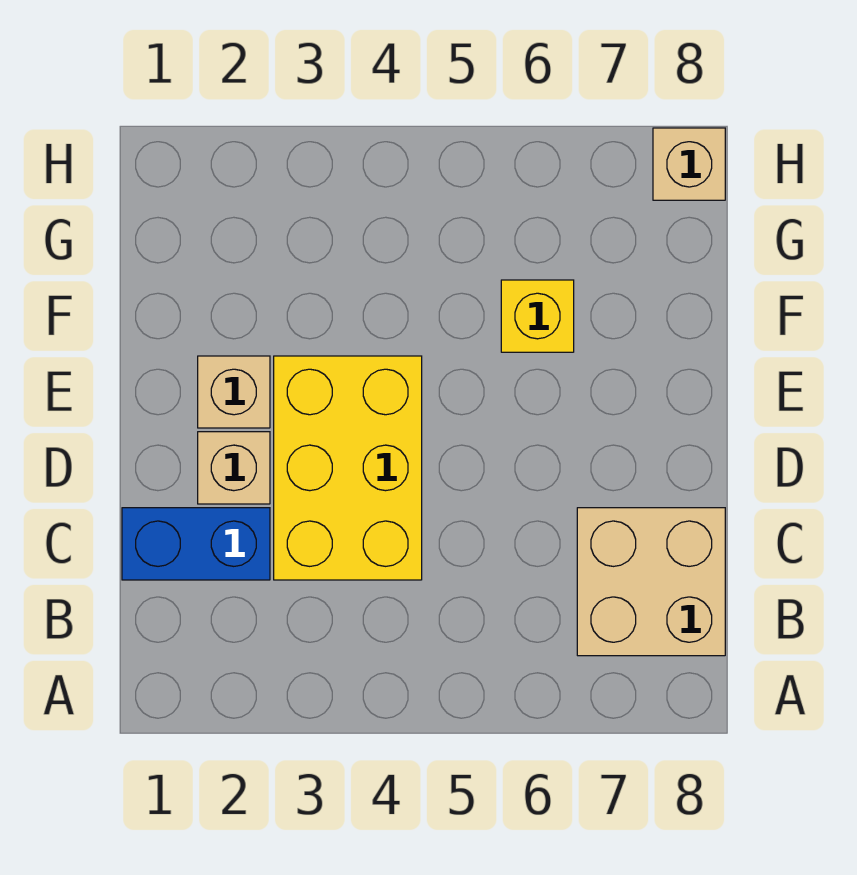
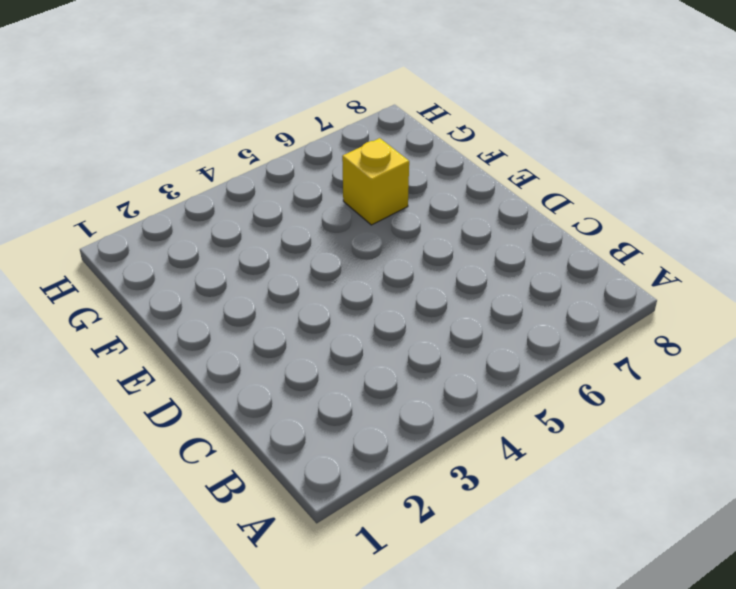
none -> tan 2x2 brick [577,508,725,656]
none -> blue 1x2 brick [122,508,270,580]

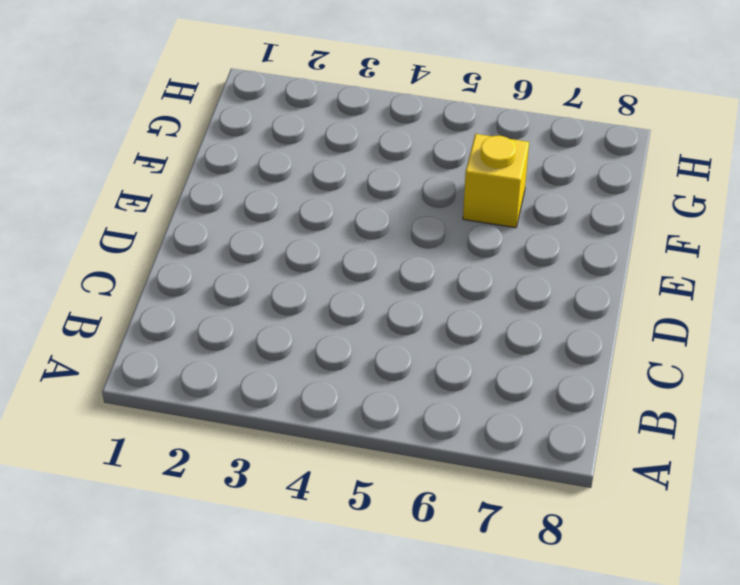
none -> tan 2x2 brick [577,508,725,656]
none -> blue 1x2 brick [122,508,270,580]

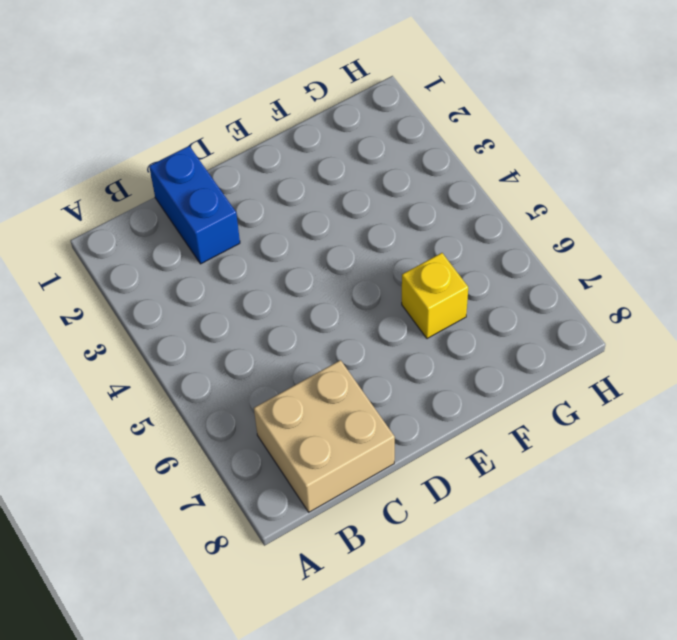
none -> yellow 2x3 brick [274,356,422,580]
none -> tan 1x1 brick [198,432,270,504]

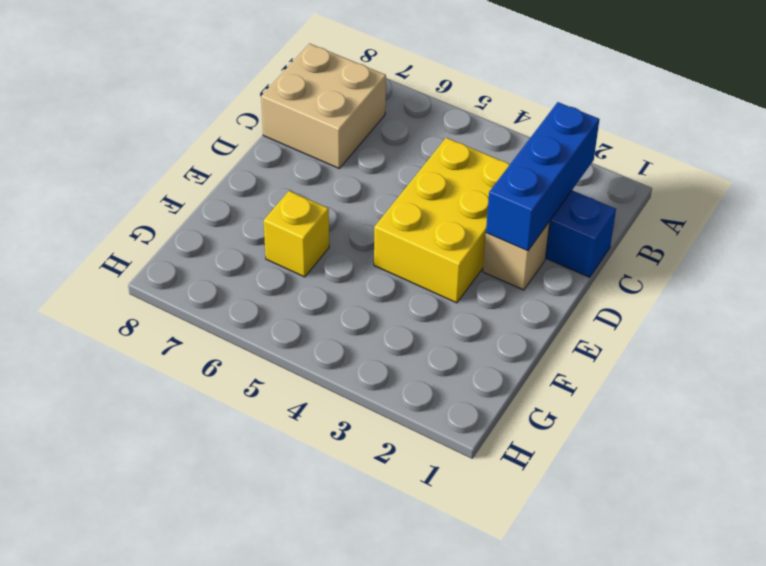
blue 1x3 brick [486,102,599,251] -> none
none -> tan 1x1 brick [198,356,270,428]
none -> tan 1x1 brick [653,128,725,200]

